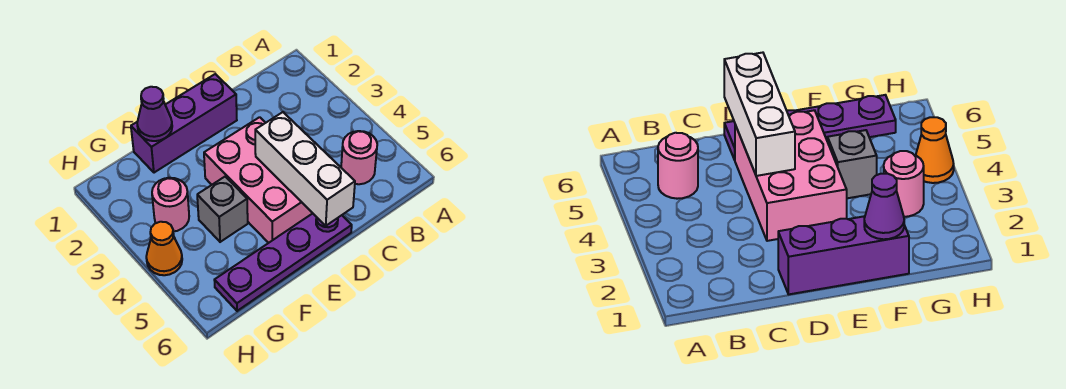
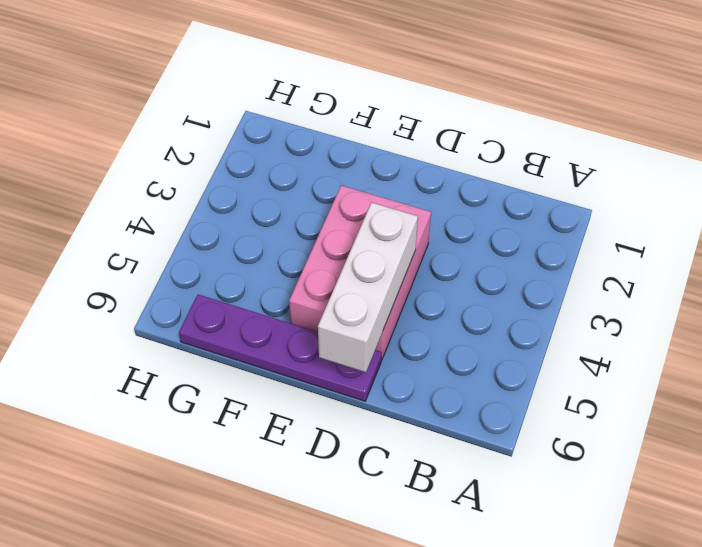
none -> pink 1x1 round brick [341,131,377,184]
none -> purple 1x3 brick [131,74,237,173]

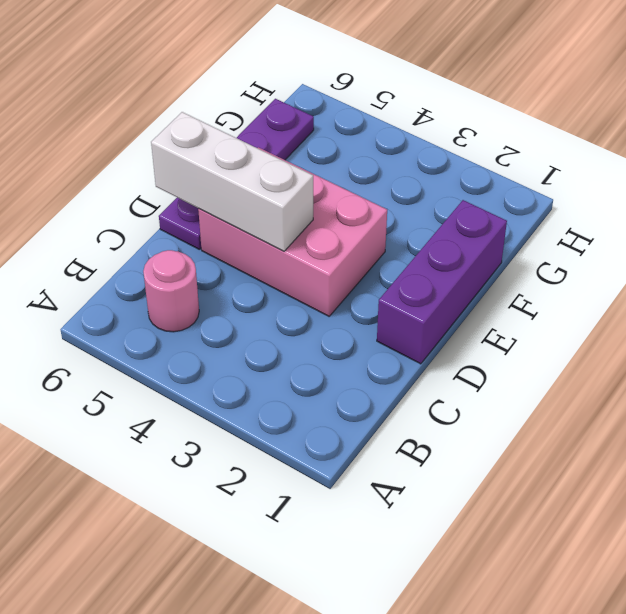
none -> grey 1x1 brick [197,177,248,242]
none -> pink 1x1 round brick [152,178,189,232]

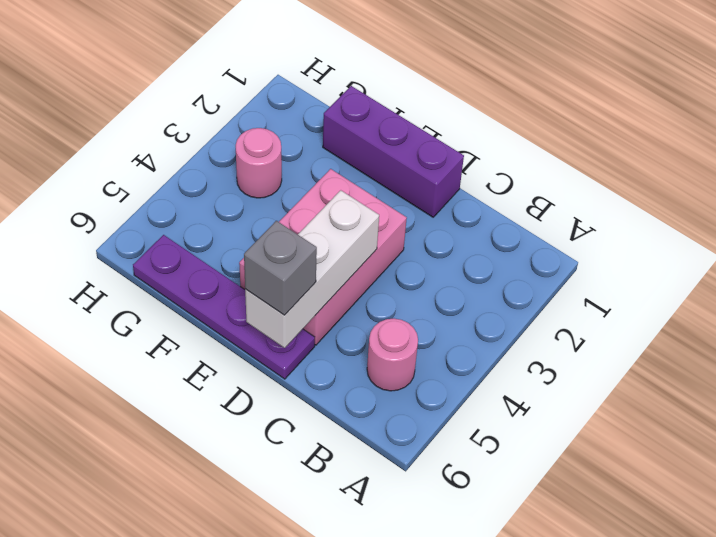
grey 1x1 brick [244,221,317,315] -> grey 1x1 brick moved to [197,177,248,242]
none -> orange 1x1 cone [146,222,182,275]
none -> purple 1x1 cone [137,87,172,141]

